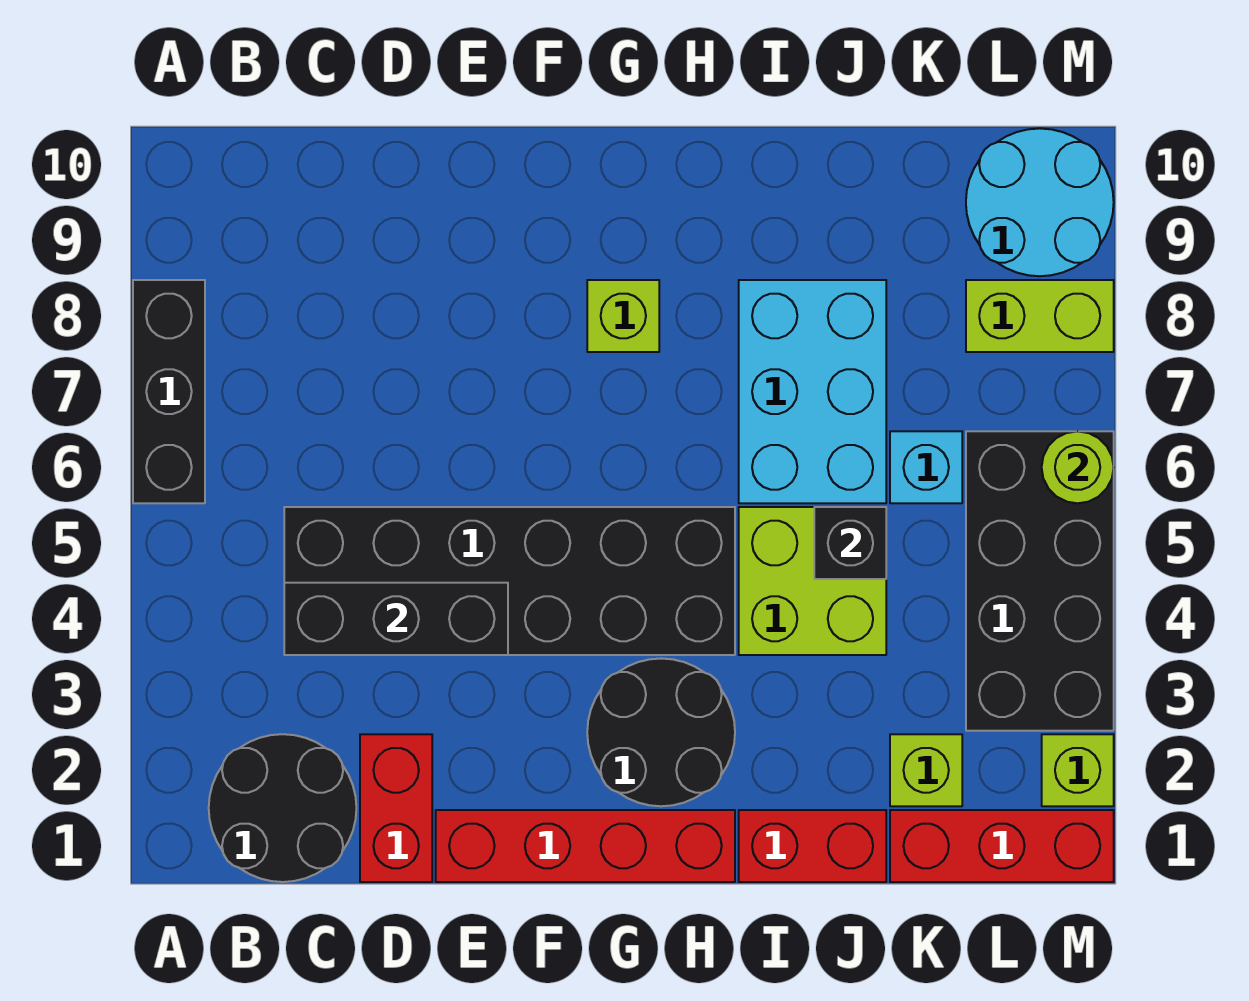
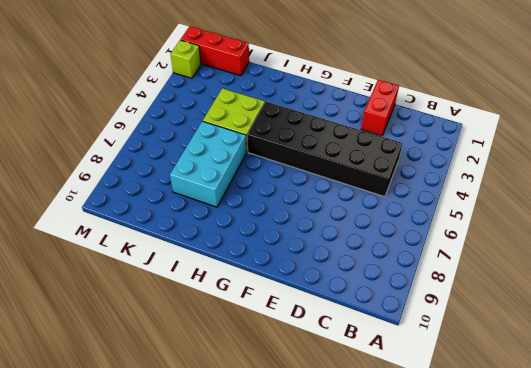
none -> black 1x3 brick [133,280,205,503]
none -> black 2x2 round brick [209,734,356,882]
none -> red 1x4 brick [436,810,735,882]

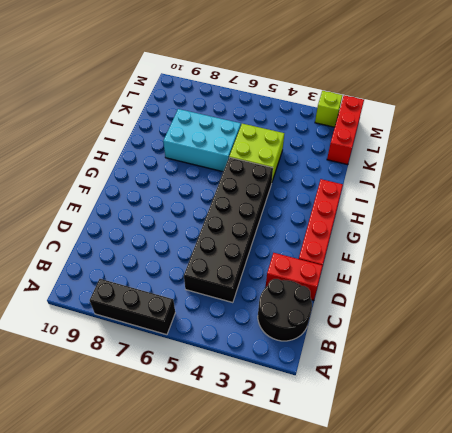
none -> black 2x2 round brick [587,659,735,806]
none -> lime 1x1 brick [587,280,659,352]
none -> red 1x2 brick [739,810,886,882]

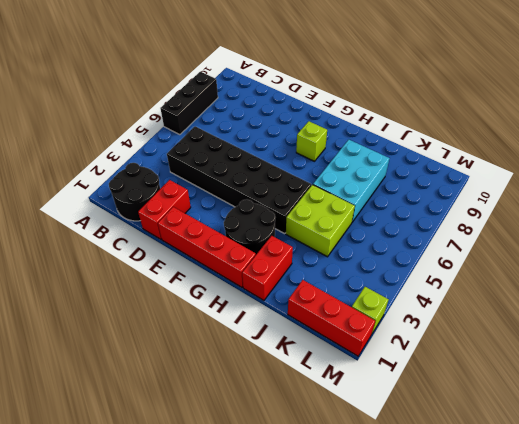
red 1x2 brick [242,236,293,300] -> red 1x2 brick turned to [739,810,886,882]
none -> lime 1x1 brick [890,734,962,806]
none -> cyan 1x1 brick [890,431,962,503]
none -> black 2x4 brick [966,431,1114,731]

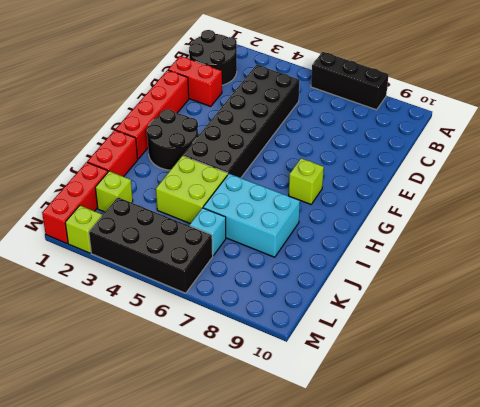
none -> lime 1x2 brick [966,280,1114,352]
none -> cyan 2x2 round brick [966,128,1114,276]
none -> black 1x3 brick [284,583,508,655]

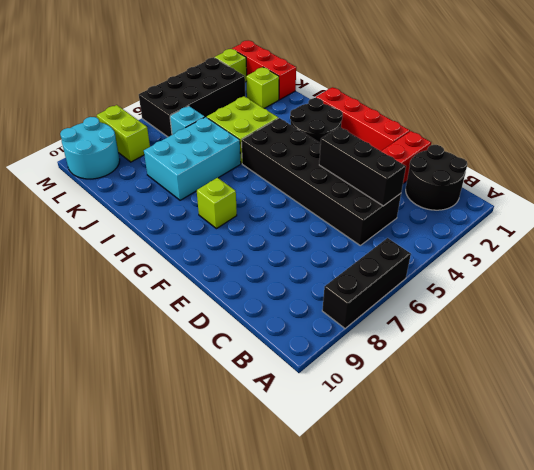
none -> red 1x2 brick [739,810,886,882]
none -> black 1x1 brick [814,507,886,579]
none -> lime 1x1 round brick [1042,431,1114,503]

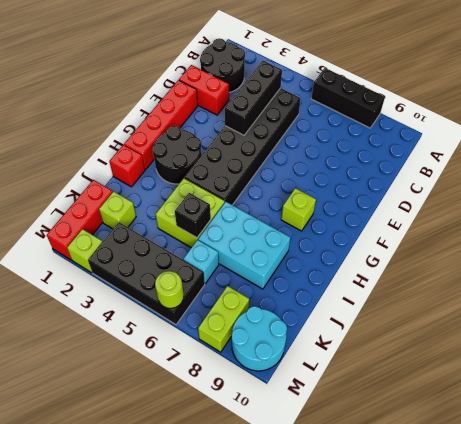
red 1x1 brick [109,145,145,187] -> red 1x2 brick [739,810,886,882]

